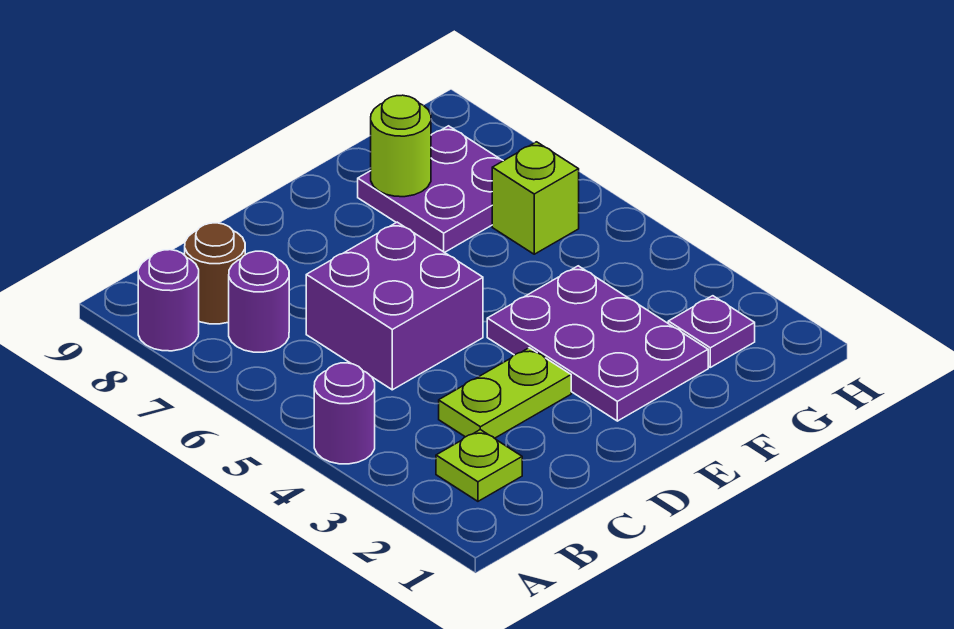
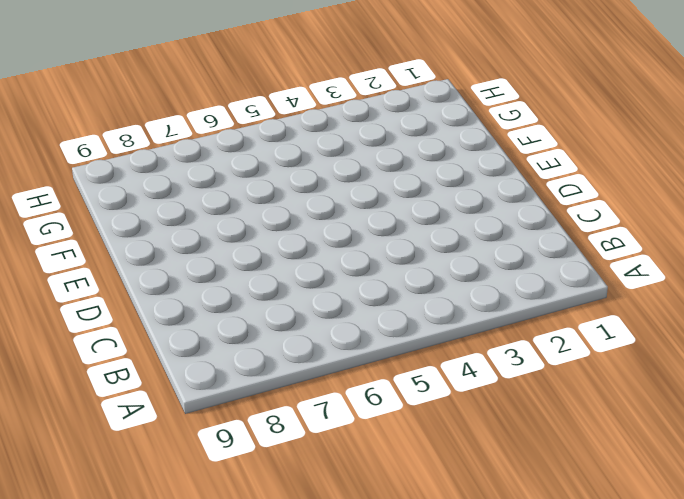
none -> purple 1x1 round brick [314,363,375,464]
none -> purple 1x1 round brick [138,250,199,351]
none -> lime 1x1 plate [436,430,522,501]

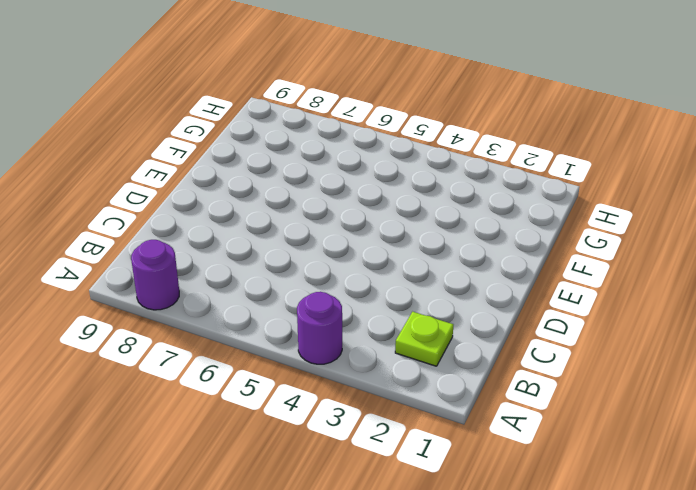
none -> purple 1x1 round brick [229,251,289,352]
none -> brown 1x1 round brick [185,223,245,324]
none -> lime 1x2 plate [439,348,571,438]

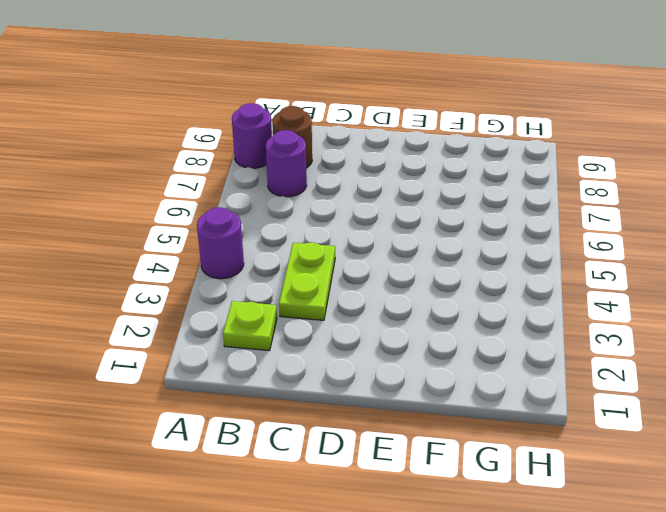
lime 1x2 plate [279,242,335,320] -> lime 1x2 plate turned to [439,348,571,438]
none -> purple 2x2 brick [306,222,483,390]
none -> purple 2x3 plate [487,266,708,421]
none -> purple 2x2 plate [358,126,503,253]

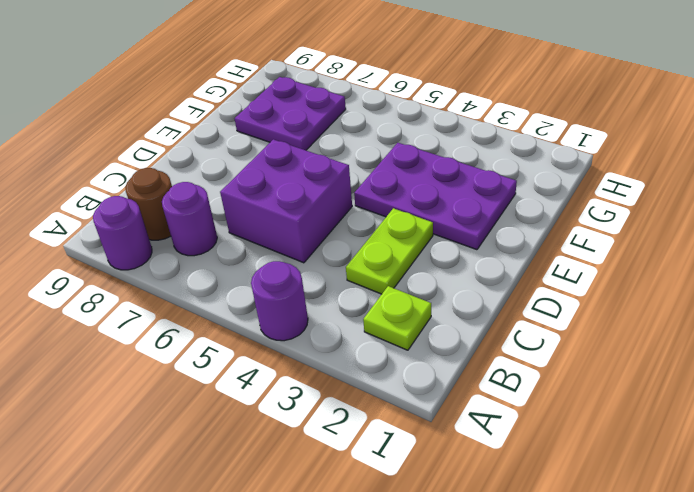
none -> purple 1x1 plate [668,296,755,367]
none -> lime 1x1 brick [492,142,579,254]
none -> lime 1x1 round brick [371,95,431,197]

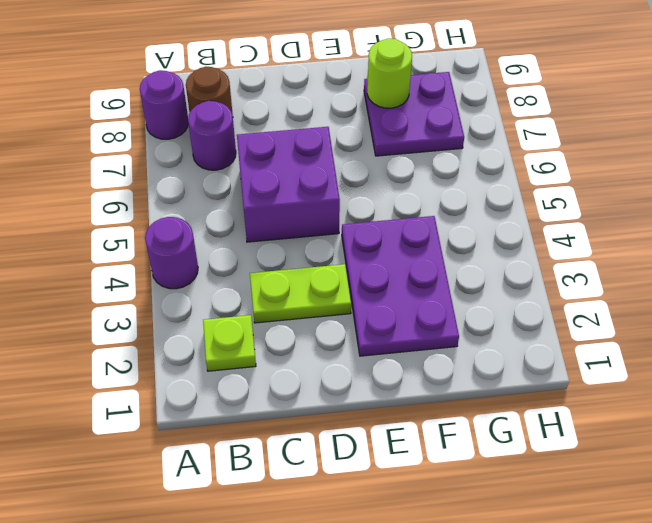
none -> purple 1x1 plate [668,296,755,367]
none -> lime 1x1 brick [492,142,579,254]

